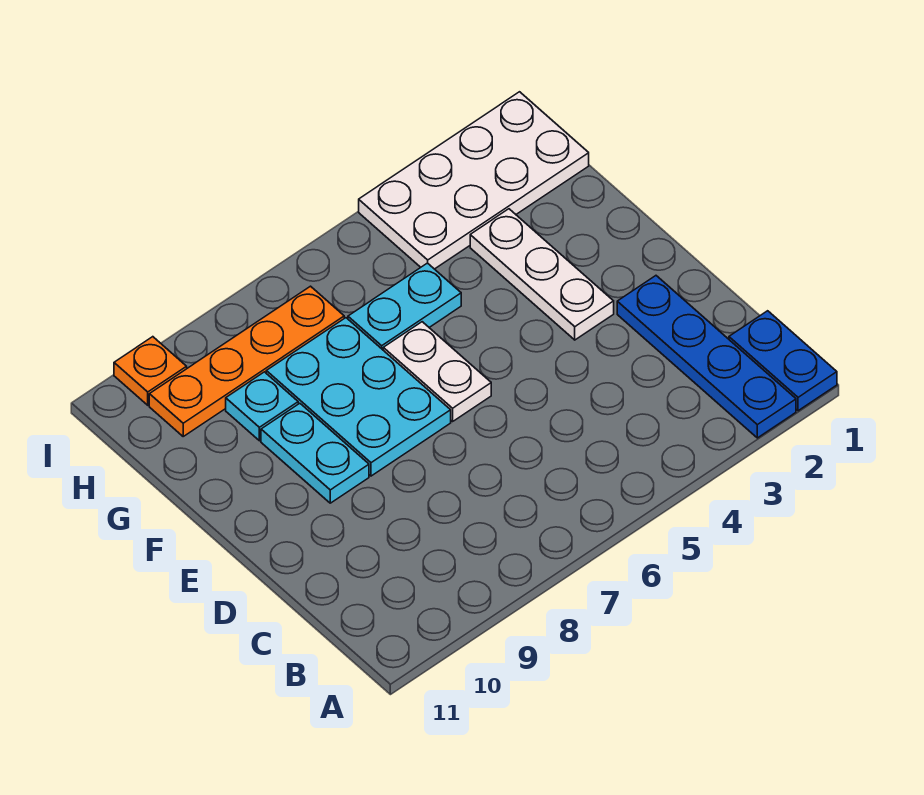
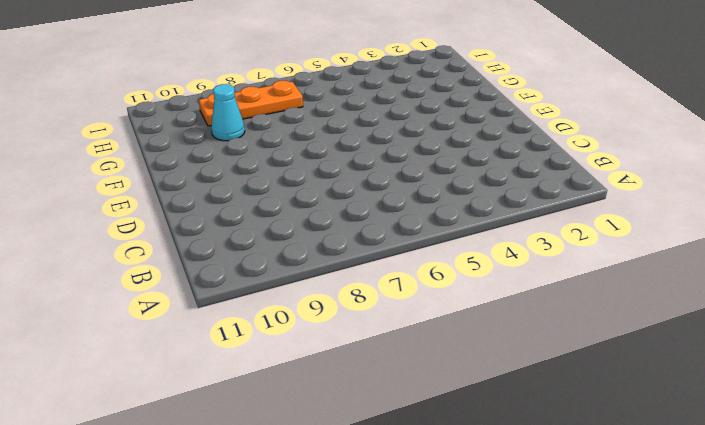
cyan 1x1 cone [211,84,245,141] -> cyan 1x1 plate [226,372,298,441]
orange 1x3 plate [199,81,303,126] -> orange 1x4 plate [149,286,344,436]
none -> blue 1x2 plate [729,311,837,411]
none -> blue 1x4 plate [617,276,796,438]

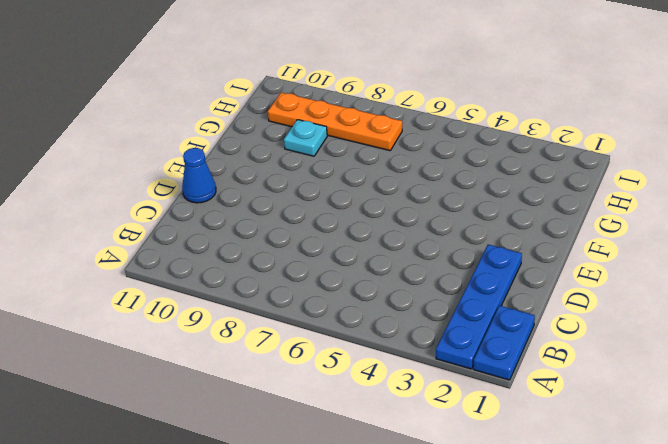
blue 1x1 cone [182,148,216,203] -> none
none -> white 1x3 plate [470,209,614,340]
none -> white 1x2 plate [383,322,491,422]

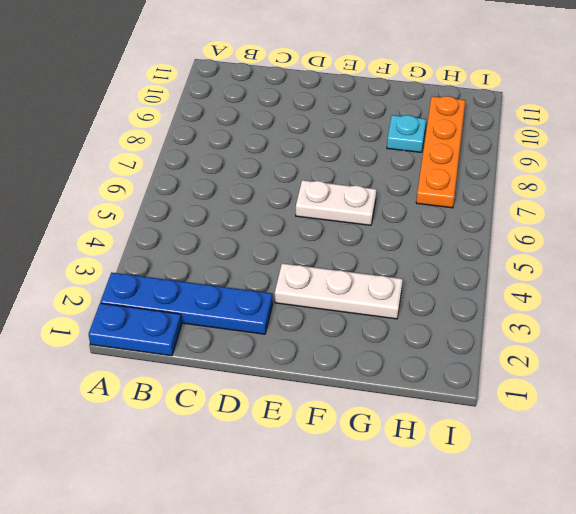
none -> cyan 2x3 plate [266,318,451,476]
none -> cyan 1x2 plate [261,403,369,503]

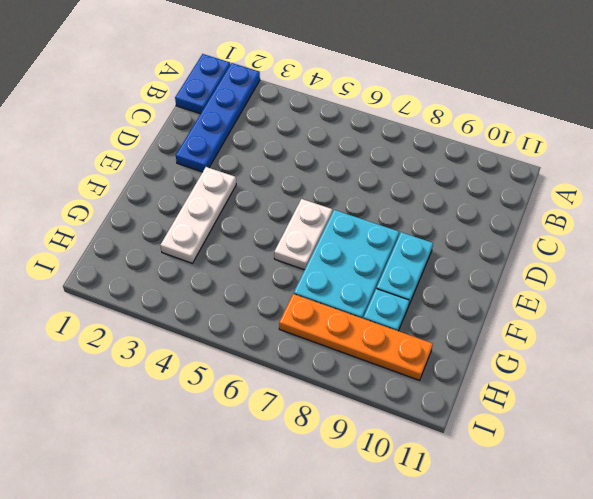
none -> cyan 1x2 plate [348,263,461,350]
none -> white 2x4 plate [359,92,589,269]

